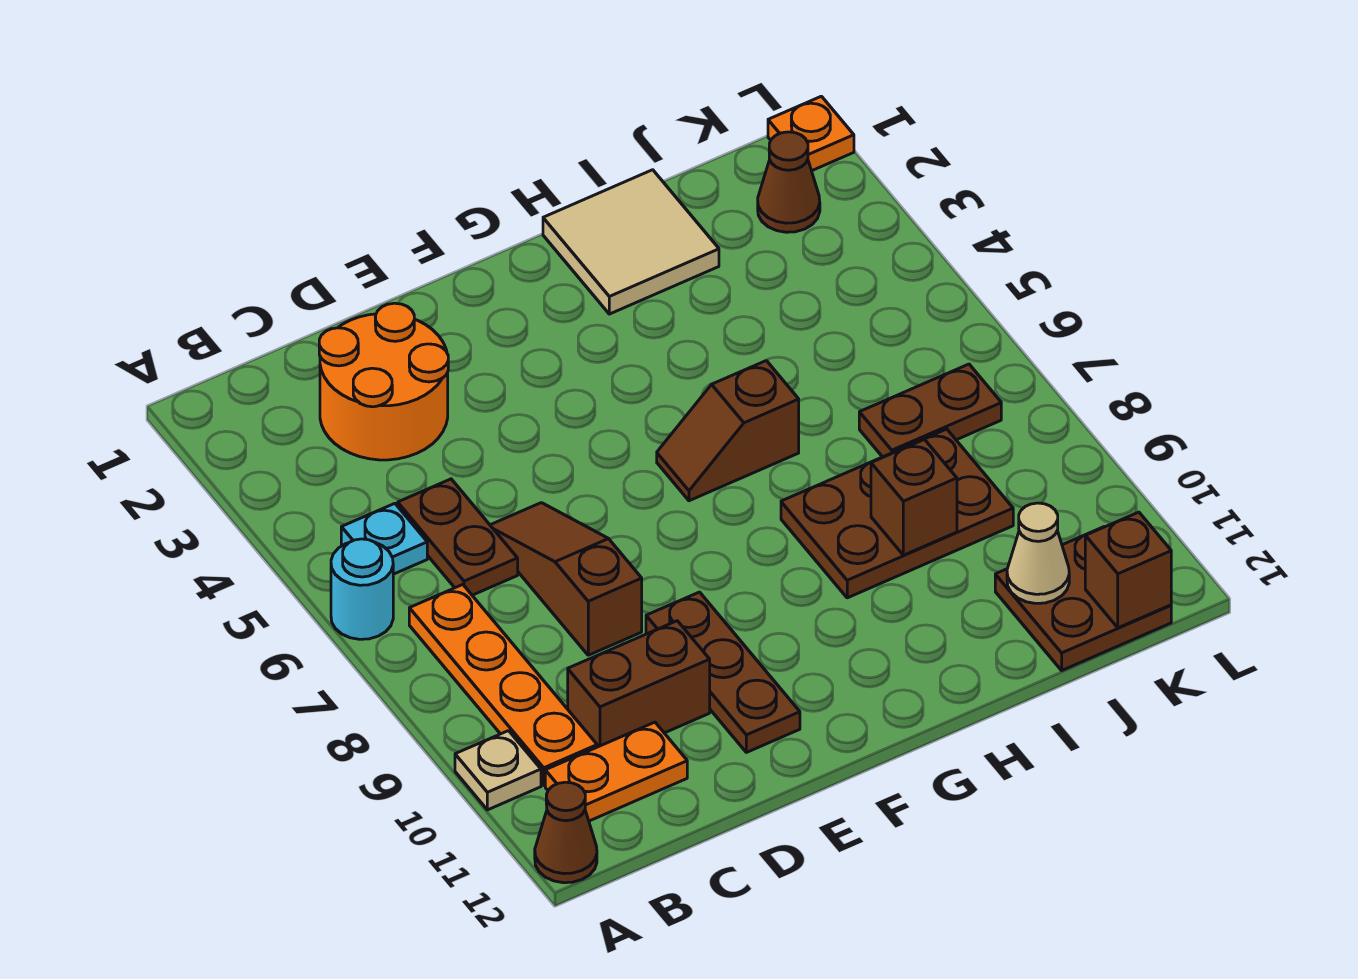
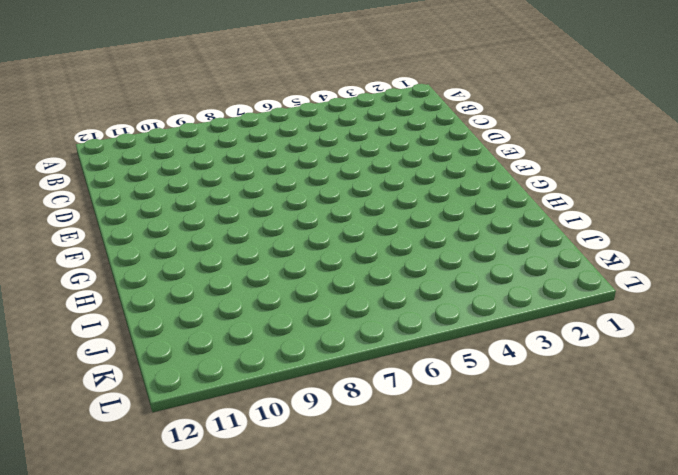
none -> cyan 1x1 round brick [331,539,393,639]
none -> tan 1x1 plate [455,731,541,810]
none -> brown 1x1 cone [535,782,597,883]

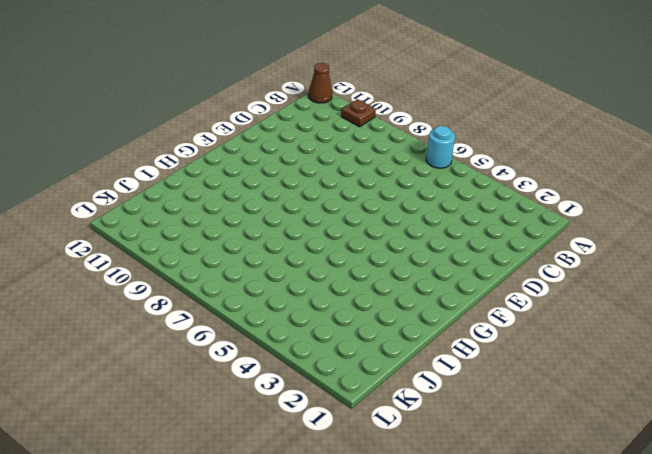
brown 1x1 plate [341,99,376,127] -> tan 1x1 plate [455,731,541,810]
none -> cyan 1x1 plate [341,504,427,574]
none -> orange 1x4 plate [409,585,597,785]
none -> orange 1x2 plate [545,722,687,821]

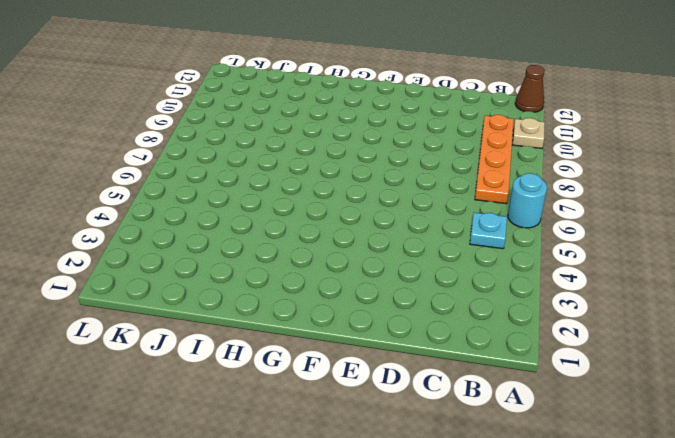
none -> orange 1x2 plate [545,722,687,821]
none -> orange 2x2 round brick [319,303,448,460]
none -> brown 1x2 plate [398,479,518,595]

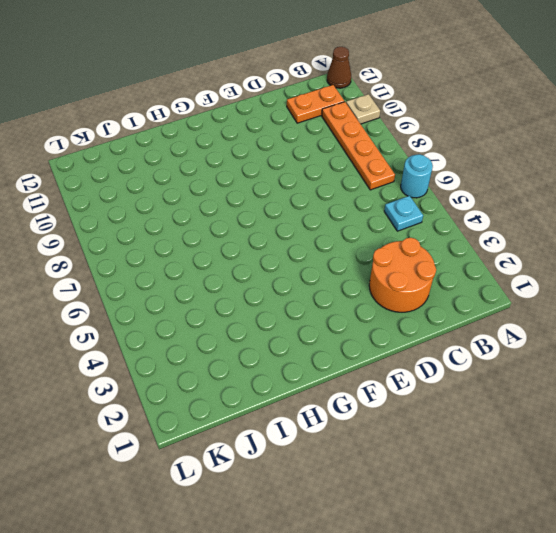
none -> brown 1x2 plate [398,479,518,595]
none -> brown 1x2 brick [568,621,710,747]
none -> brown 1x3 slope [490,503,642,655]

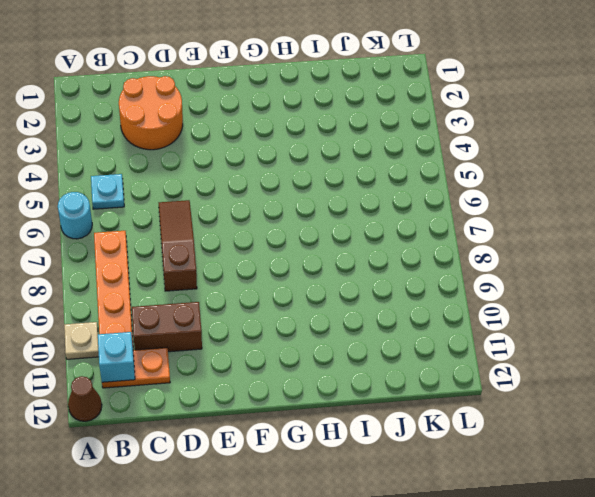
cyan 1x1 brick [98,332,135,382] -> none
none -> brown 1x2 plate [398,479,518,595]
none -> brown 1x3 plate [646,592,800,752]
none -> brown 1x2 slope [657,361,799,501]

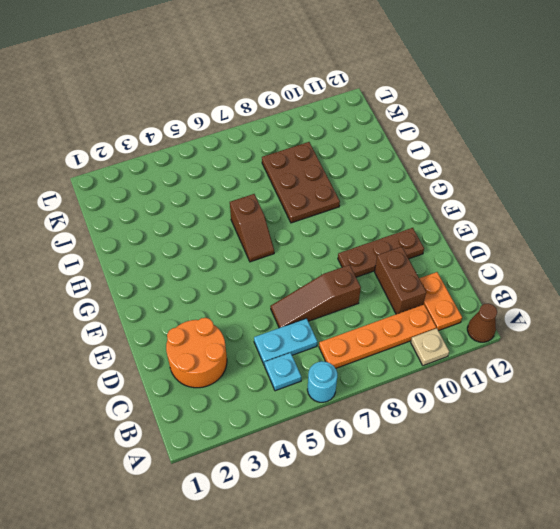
cyan 1x2 plate [254,318,317,365] -> brown 1x2 plate [398,479,518,595]
none -> tan 2x2 tile [543,170,719,314]
none -> brown 1x2 plate [859,364,1001,457]
none -> brown 2x2 plate [995,526,1171,670]

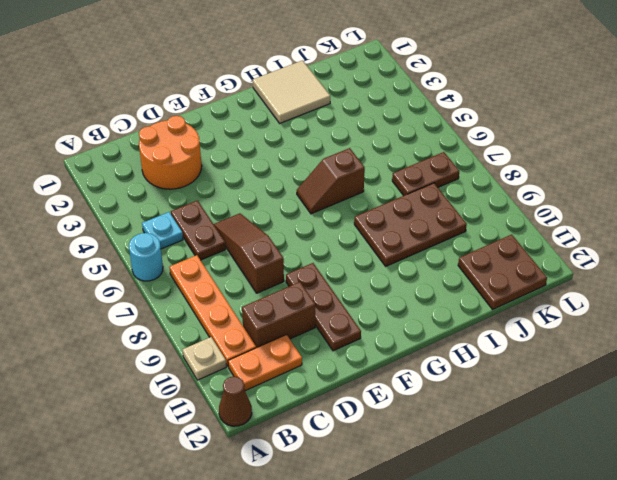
none -> brown 1x1 cone [758,132,820,232]
none -> orange 1x1 plate [768,96,854,171]
none -> brown 1x1 brick [871,439,957,555]

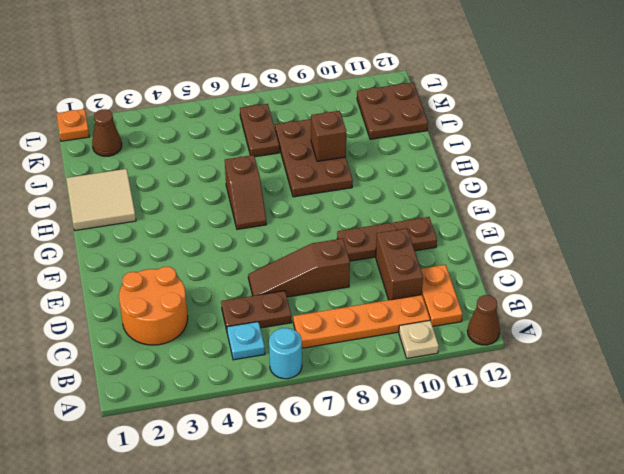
none -> tan 1x1 cone [1007,503,1069,603]
none -> brown 1x1 brick [1085,512,1171,628]

